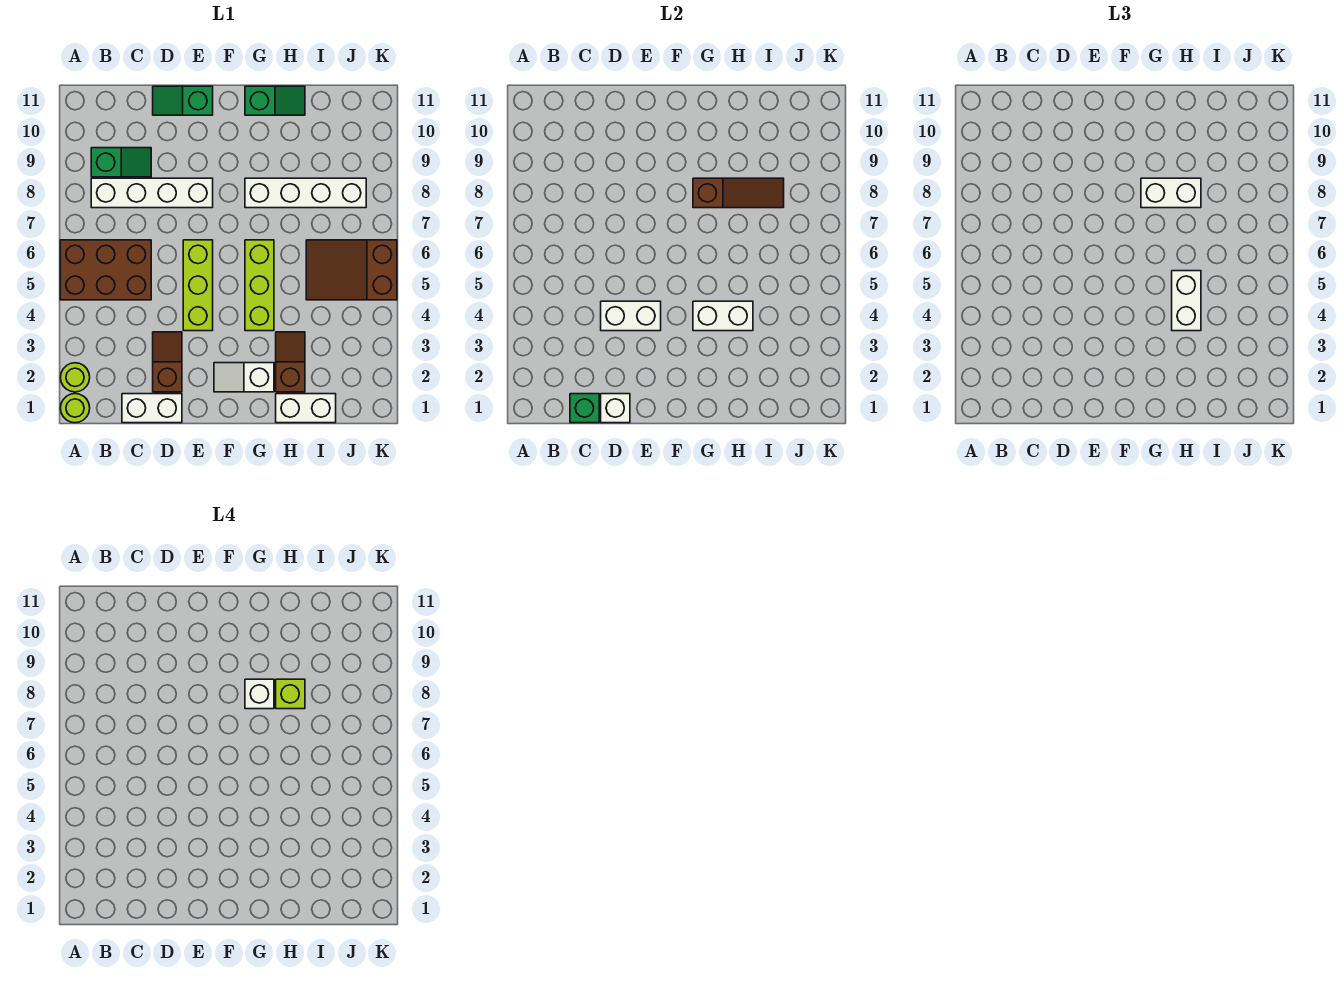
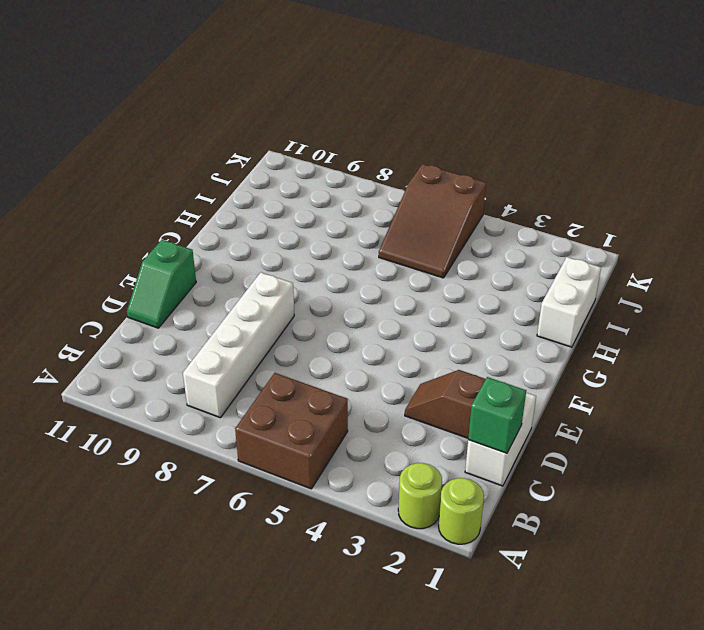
brown 2x2 brick [235,373,348,489] -> brown 2x3 brick [60,240,151,300]
none -> green 1x2 slope [91,148,151,177]
none -> lime 1x3 brick [183,240,213,331]
none -> white 1x2 slope [214,363,274,392]

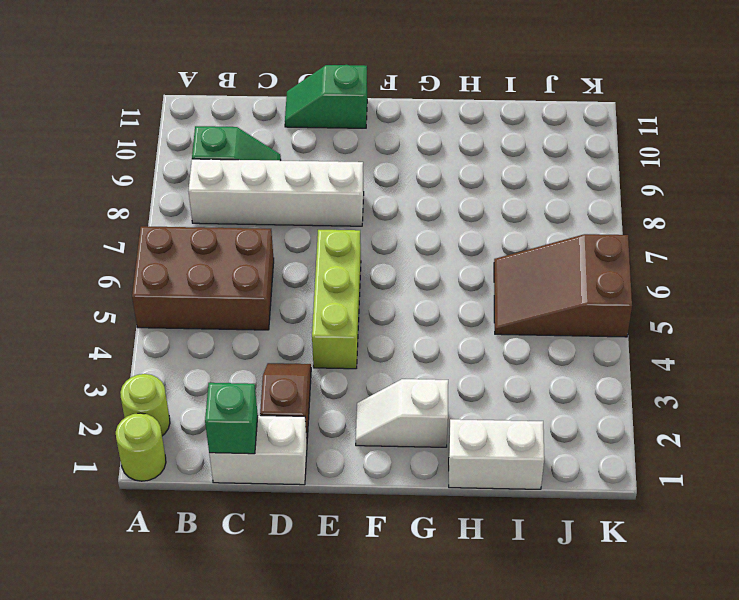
none -> lime 1x3 brick [245,240,274,331]
none -> white 1x4 brick [245,178,366,208]
none -> green 1x2 slope [245,86,305,115]

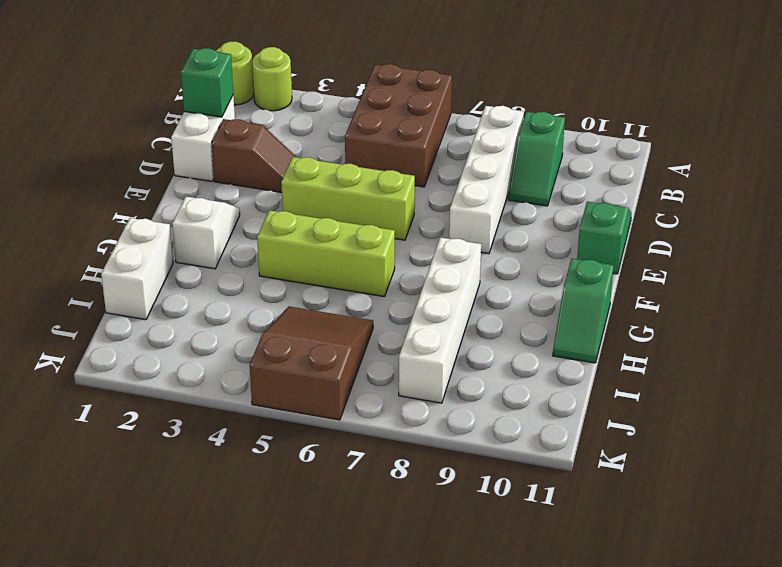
none -> brown 1x2 slope [276,332,305,392]
none -> white 1x1 brick [601,394,630,423]
none -> white 1x2 brick [601,301,661,331]

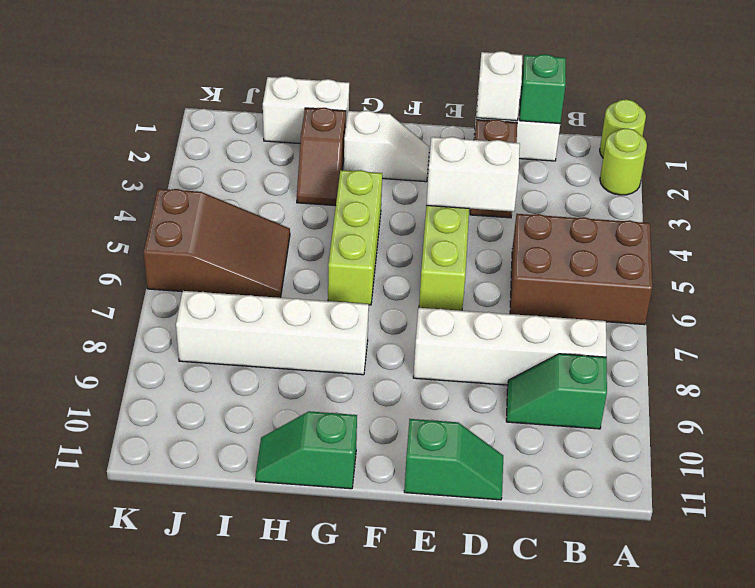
none -> white 1x2 brick [693,301,753,331]
none -> brown 1x3 slope [693,178,784,208]
none -> white 1x2 brick [1141,178,1201,208]

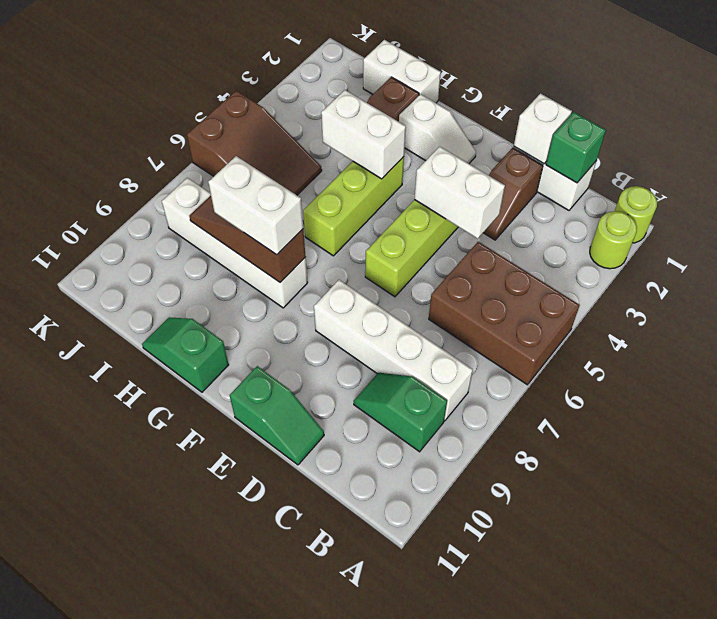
none -> white 1x2 brick [1172,271,1201,331]
none -> white 1x1 brick [245,679,274,709]
none -> lime 1x1 brick [276,679,305,709]

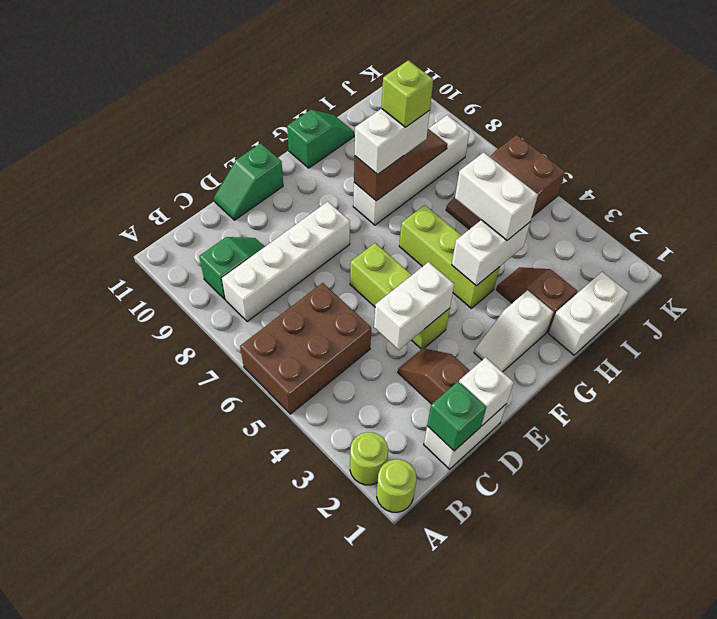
none -> white 1x1 brick [245,679,274,709]

